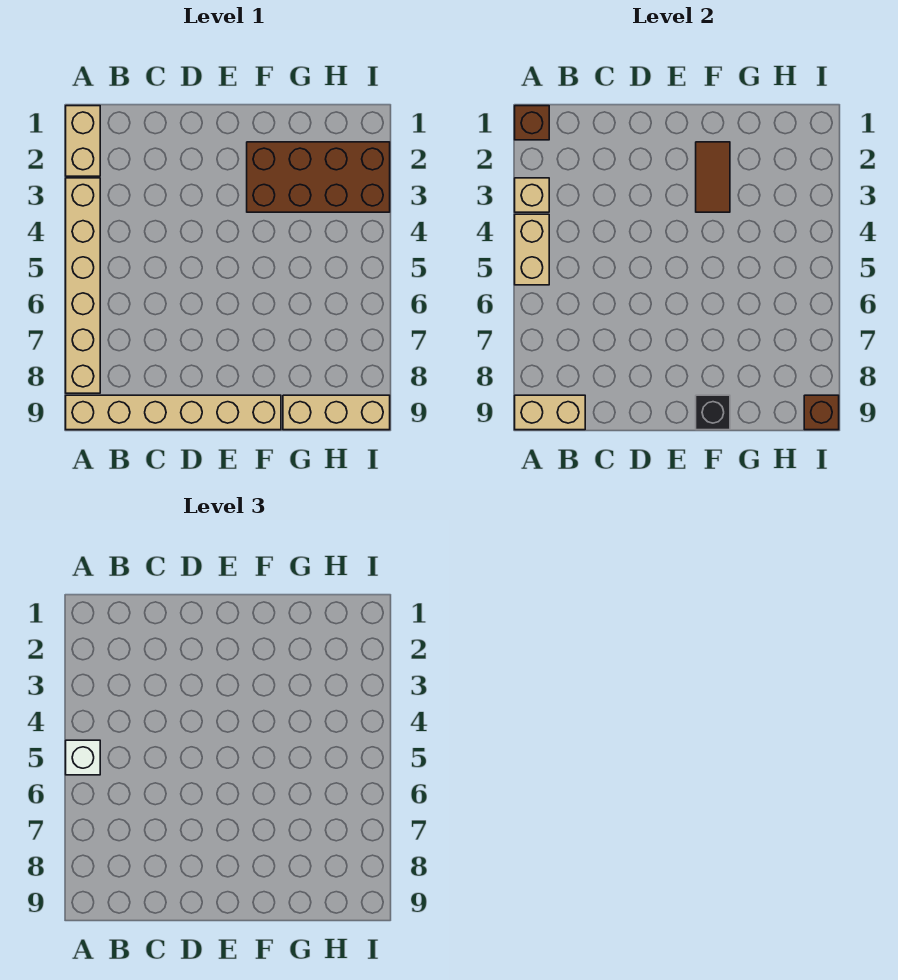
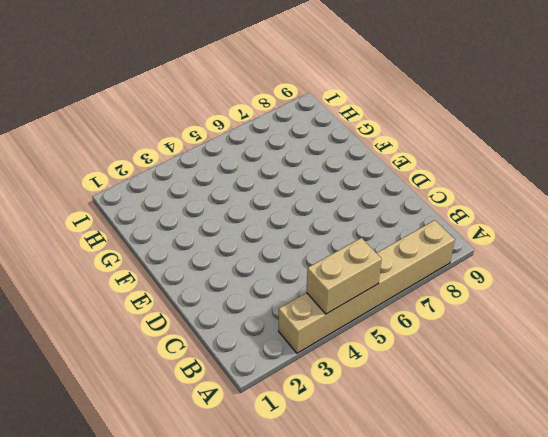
none -> tan 1x2 brick [66,106,100,176]
none -> tan 1x6 brick [66,395,281,430]
none -> brown 2x4 brick [247,142,390,212]

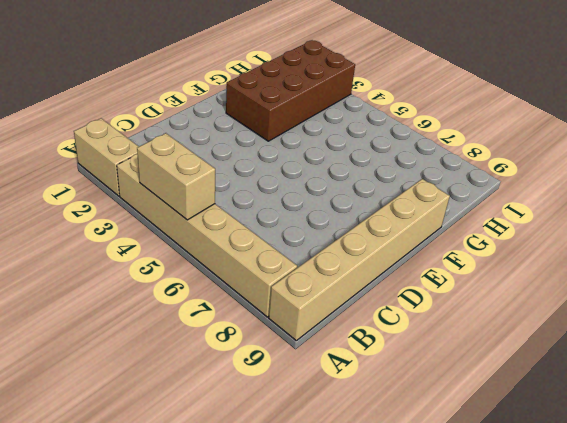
none -> tan 1x3 brick [283,395,390,430]
none -> brown 1x1 brick [515,106,549,140]
none -> tan 1x1 brick [515,178,549,212]

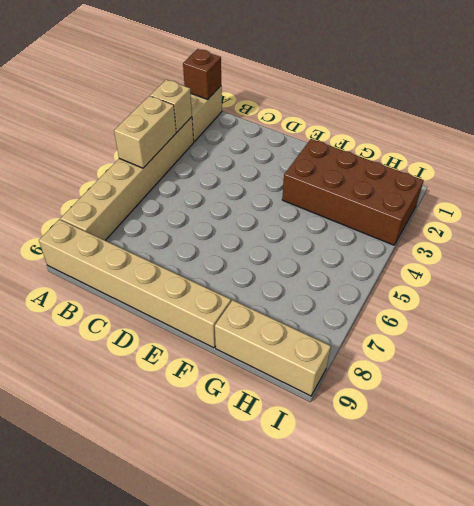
none -> tan 1x2 brick [515,395,585,430]
none -> brown 1x2 tile [696,142,730,212]
none -> black 1x1 brick [696,395,730,430]

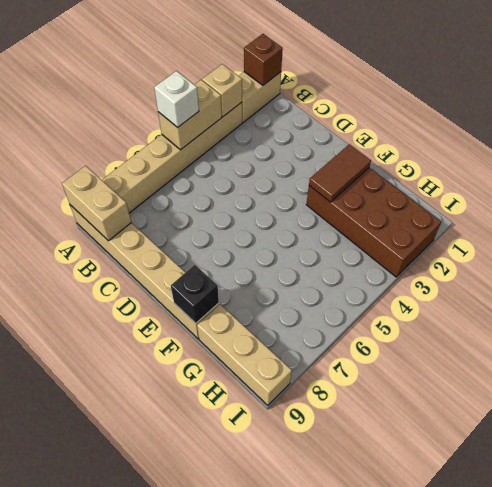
none -> brown 1x1 brick [804,395,839,430]

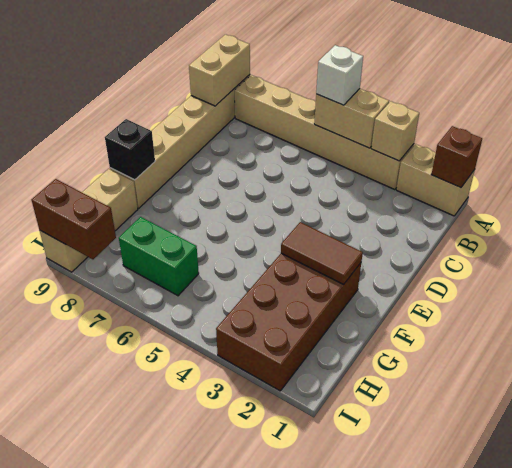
green 1x2 brick [119,217,199,296] -> none
brown 1x2 brick [31,179,116,259] -> brown 1x1 brick [804,395,839,430]

